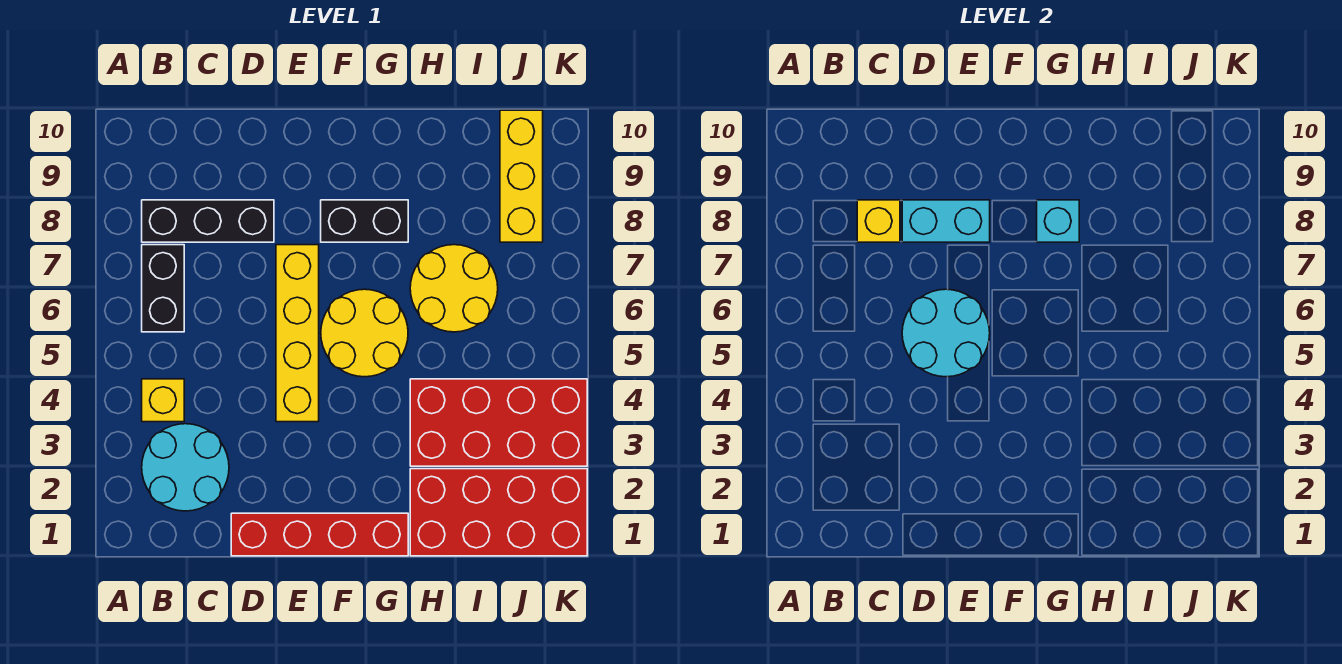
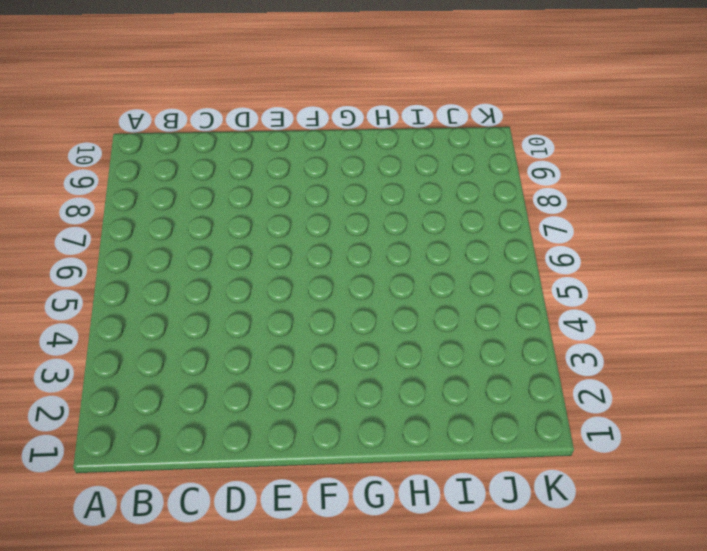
none -> cyan 2x2 round brick [142,424,229,511]
none -> yellow 1x1 brick [142,379,184,422]
none -> black 1x2 brick [142,245,184,332]

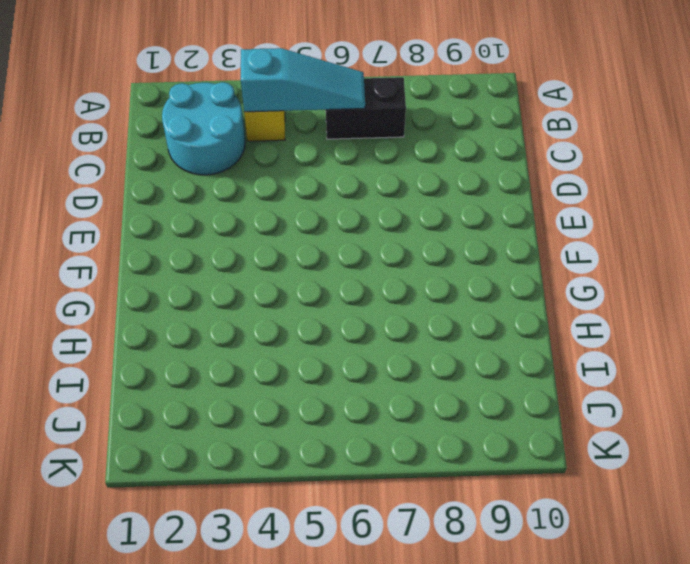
cyan 1x3 slope [241,48,365,112] -> none
none -> black 1x3 brick [142,200,274,242]
none -> red 1x4 brick [231,513,408,556]
none -> yellow 1x4 brick [276,245,319,422]

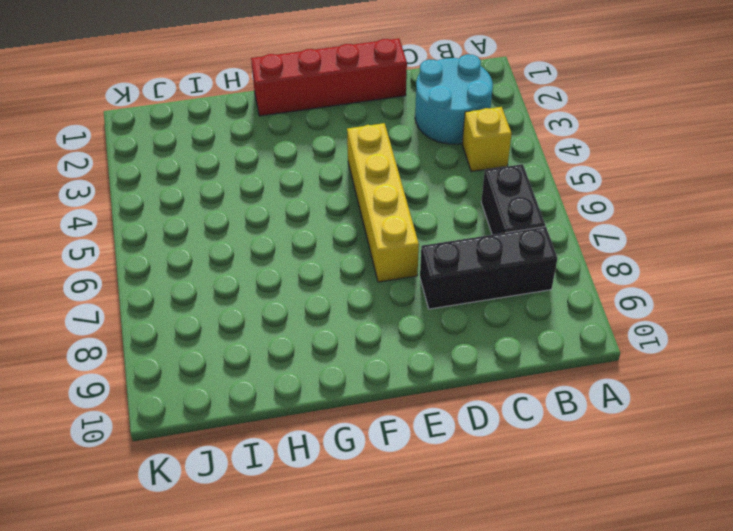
none -> yellow 2x2 round brick [321,289,408,377]
none -> black 1x2 brick [321,200,408,242]
none -> red 2x4 brick [410,469,587,556]

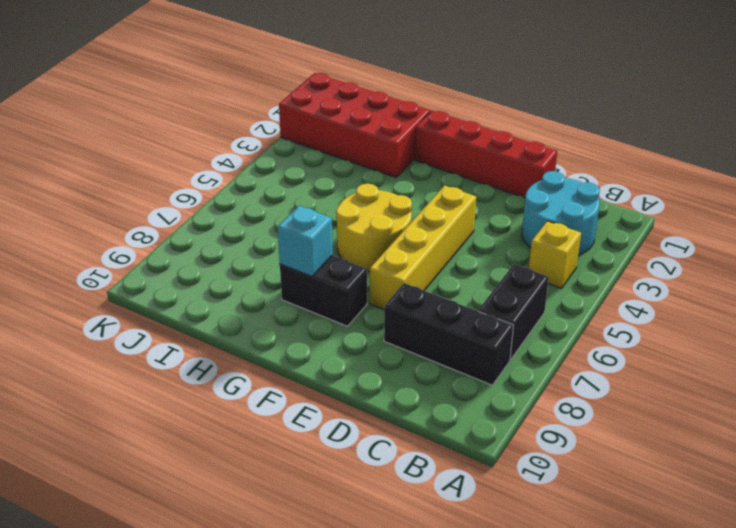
none -> red 2x4 brick [410,379,587,466]
none -> yellow 2x2 round brick [410,245,498,332]
none -> yellow 1x3 brick [500,110,543,242]

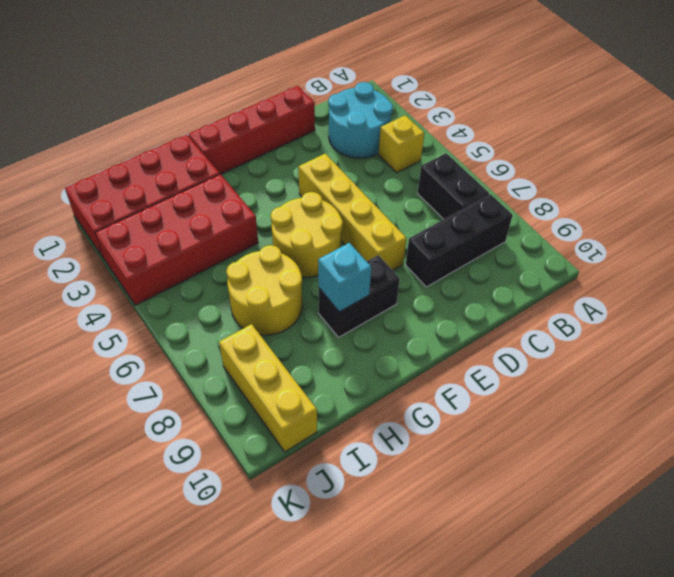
none -> yellow 1x1 brick [857,200,900,242]
none -> cyan 2x2 round brick [902,289,990,377]
none -> cyan 1x2 brick [902,200,990,242]

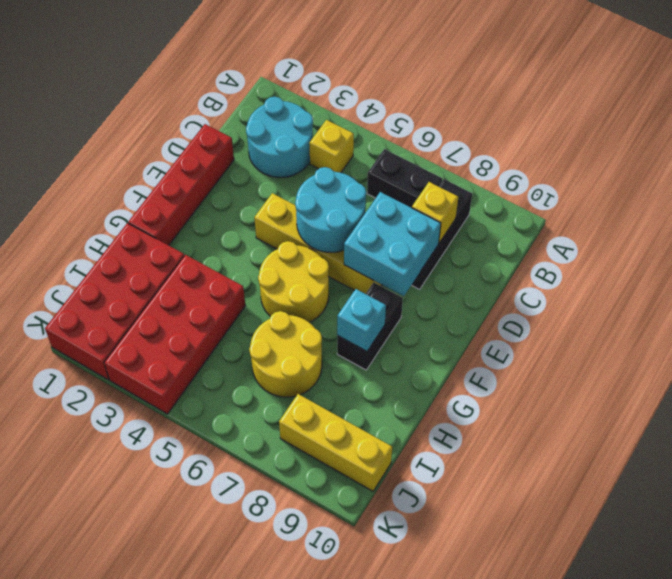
cyan 2x2 brick [344,192,441,296] -> cyan 1x2 brick [902,200,990,242]

